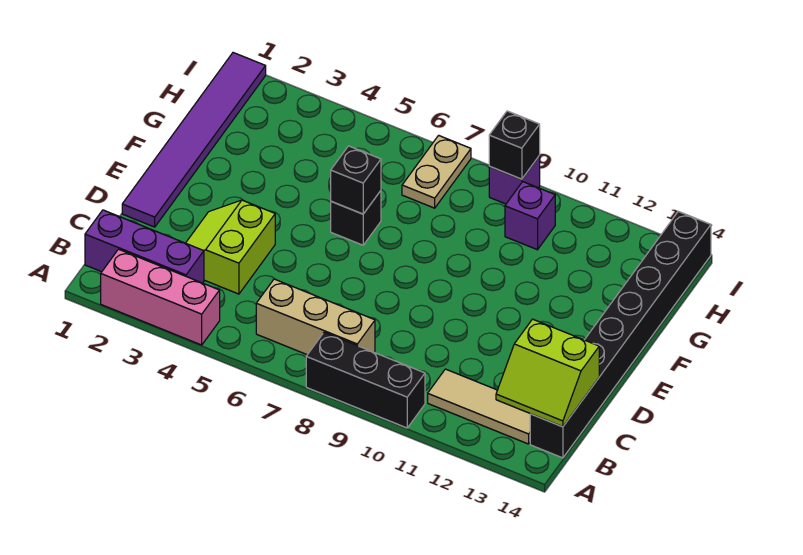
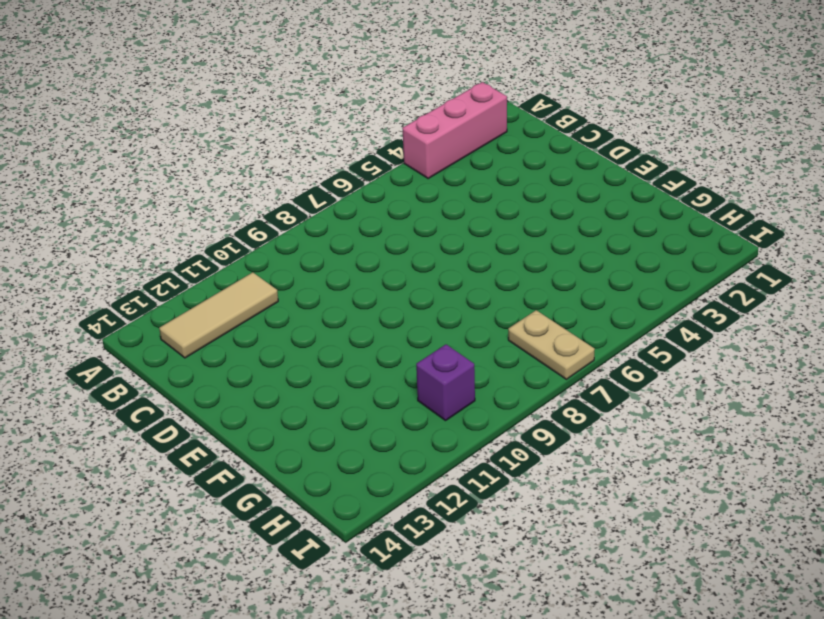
none -> black 1x3 brick [306,332,425,428]
none -> purple 1x3 brick [85,210,204,283]
none -> tan 1x3 brick [256,279,375,355]

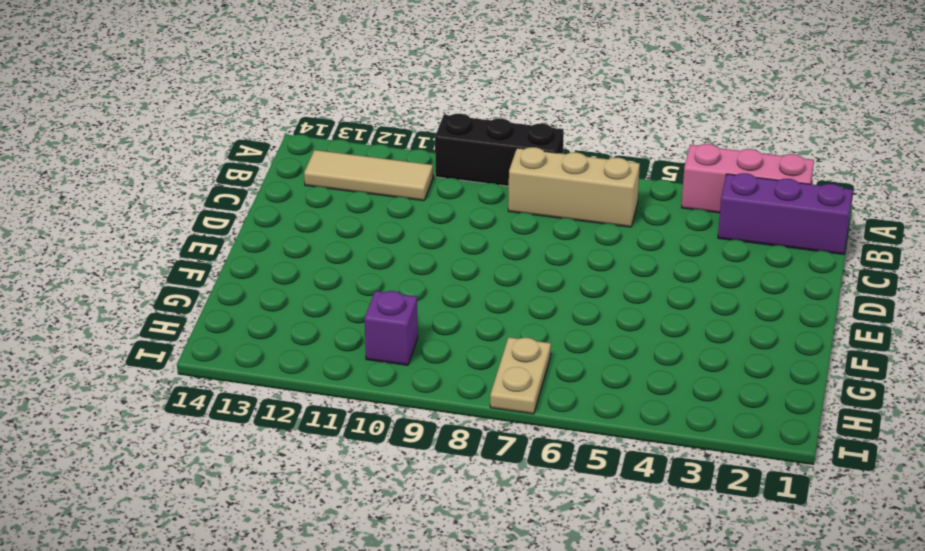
none -> black 1x8 brick [530,211,711,458]
none -> lime 2x2 slope [186,200,275,294]
none -> purple 1x6 tile [122,53,266,227]

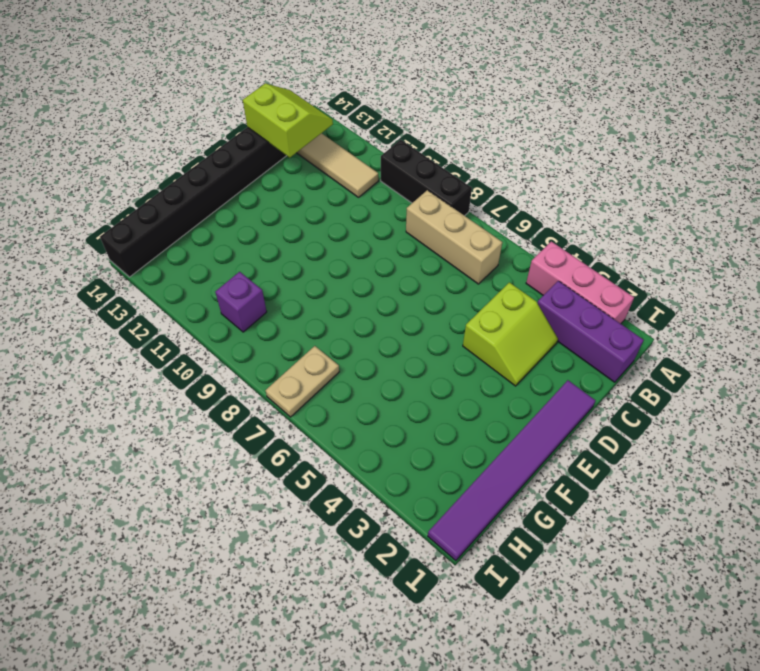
none -> black 1x1 brick [331,191,381,245]
none -> purple 1x1 brick [489,156,540,204]
none -> black 1x1 brick [331,146,381,214]

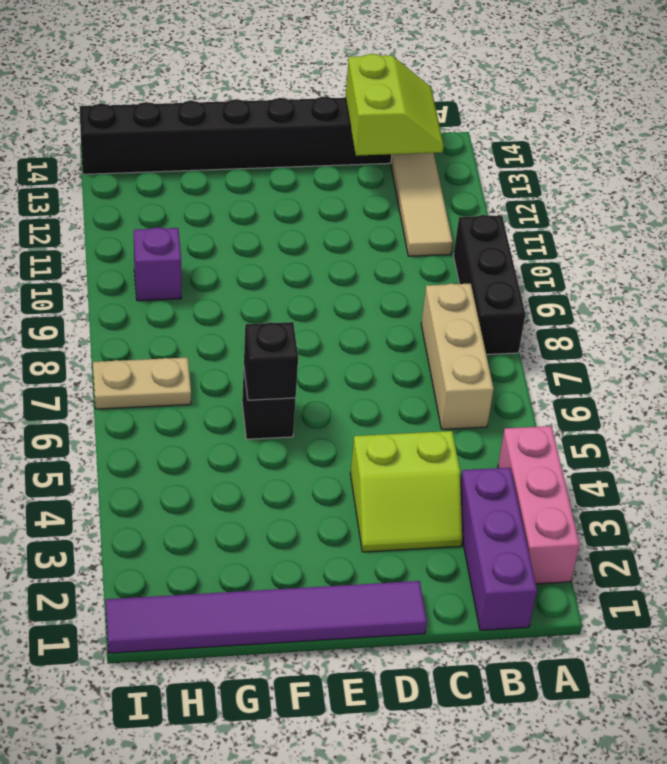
none -> purple 1x1 brick [489,156,540,204]
none -> black 1x1 brick [489,111,540,179]

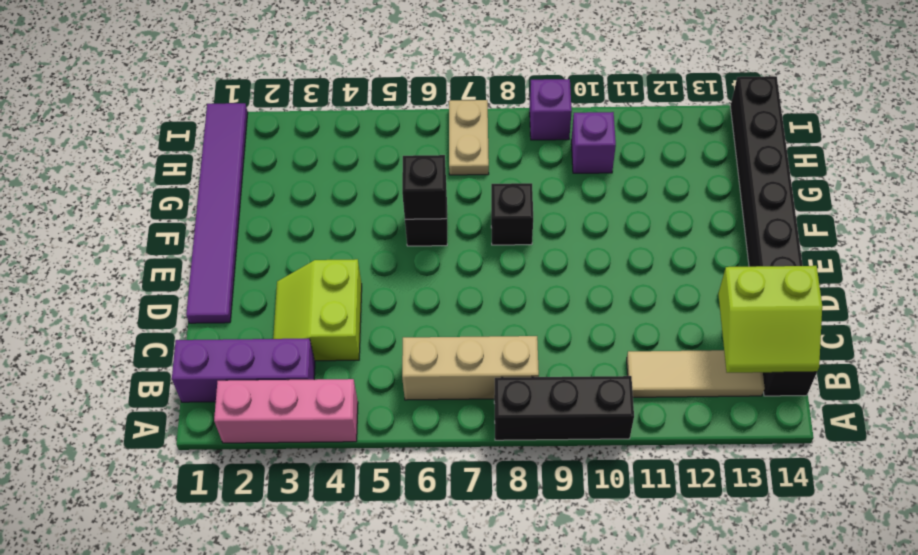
black 1x1 brick [491,183,533,245] -> black 1x1 brick moved to [489,111,540,179]

